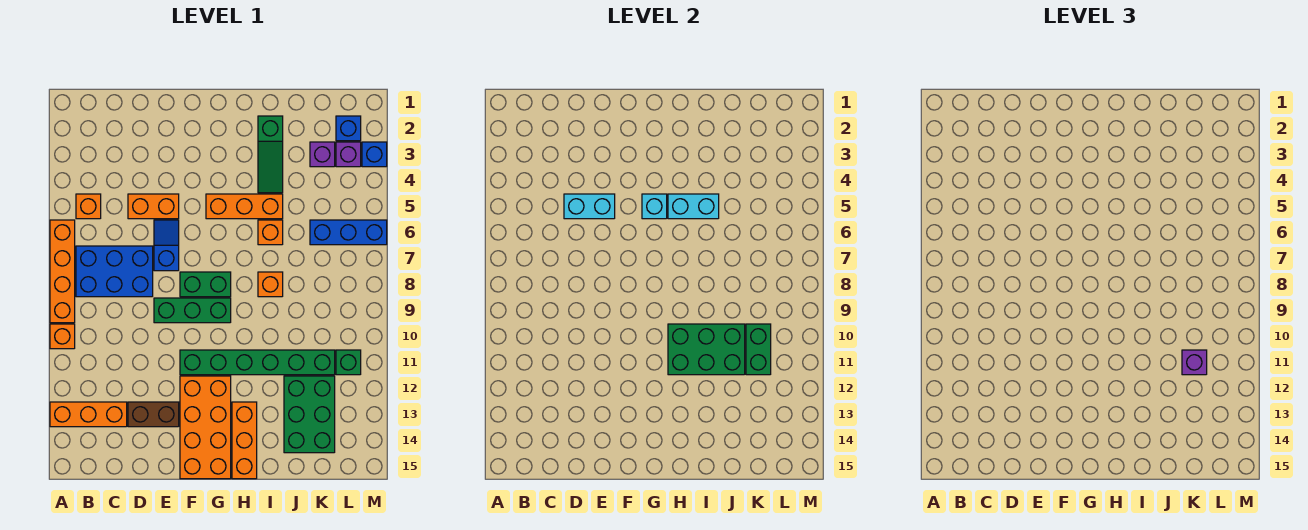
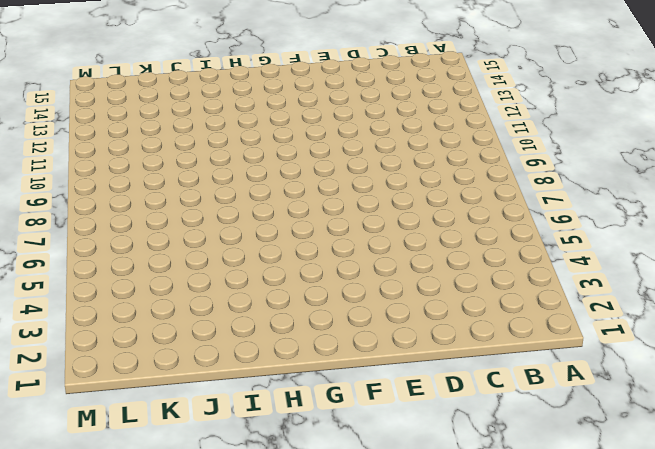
none -> orange 1x4 brick [50,220,75,323]
none -> orange 1x1 brick [50,324,75,349]
none -> orange 1x3 brick [50,402,127,427]
none -> orange 1x1 brick [76,194,101,219]

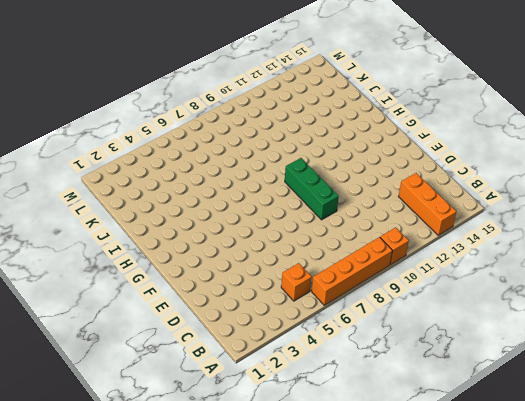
none -> blue 2x3 brick [76,246,153,297]
none -> orange 1x2 brick [128,194,179,219]
none -> brown 1x2 brick [128,402,179,427]
none -> blue 1x2 slope [154,220,179,271]

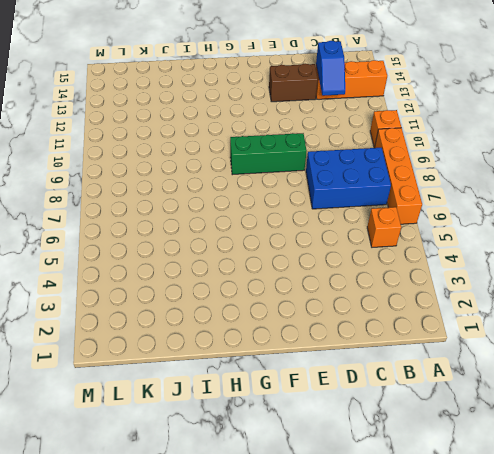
blue 1x2 slope [316,41,345,96] -> blue 1x2 slope moved to [154,220,179,271]
none -> orange 1x2 brick [128,194,179,219]
none -> green 1x2 brick [180,272,231,297]
none -> green 1x6 brick [180,350,335,375]
none -> orange 2x4 brick [180,376,231,479]

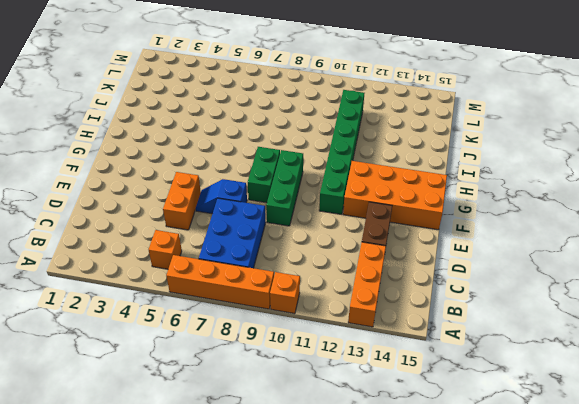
none -> orange 1x3 brick [206,194,283,219]
none -> orange 1x3 brick [232,402,257,479]
none -> green 1x3 slope [258,116,283,193]
none -> orange 1x1 brick [258,220,283,245]

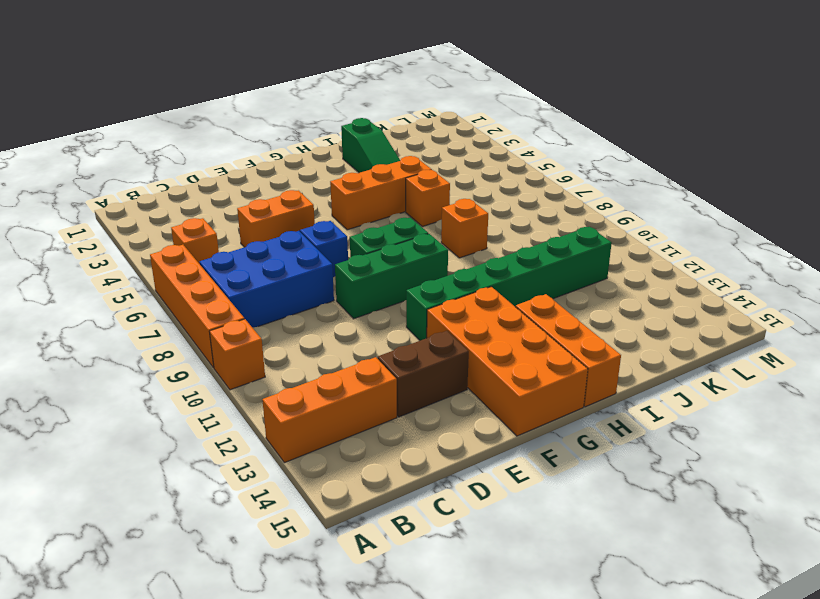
none -> green 2x3 brick [284,376,335,453]
none -> purple 1x1 brick [310,142,335,167]
none -> blue 1x3 brick [310,220,387,245]
none -> blue 1x1 brick [336,116,361,141]

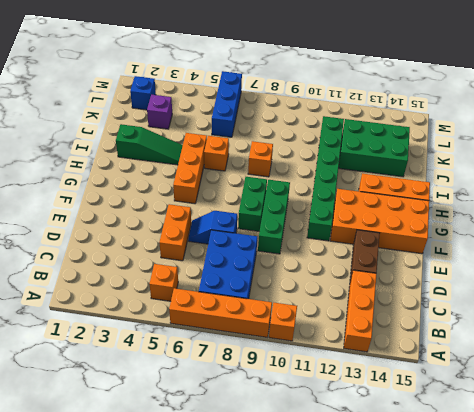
none -> purple 1x1 brick [336,142,361,167]
none -> green 1x1 brick [336,350,361,375]
none -> blue 1x1 brick [362,142,387,167]
none -> cyan 1x2 brick [564,194,615,219]

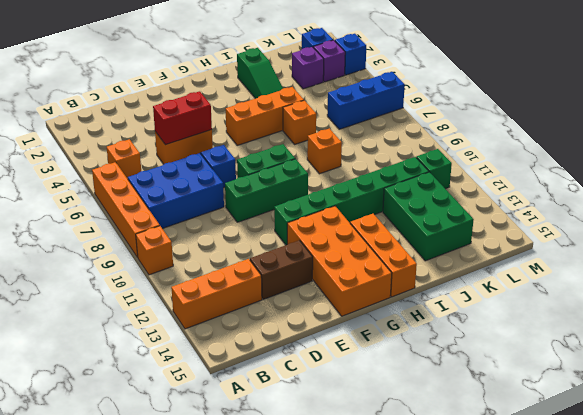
red 1x2 brick [153,91,212,145] -> cyan 1x2 brick [564,194,615,219]
none -> cyan 1x1 brick [642,194,667,219]
none -> cyan 1x2 brick [668,194,719,219]
none -> green 2x3 brick [668,324,745,375]
none -> green 1x2 brick [746,324,771,375]

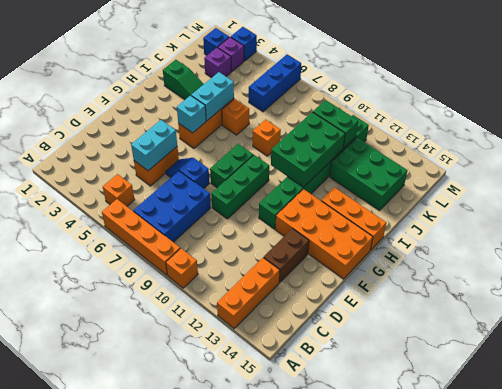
none -> purple 1x1 brick [1182,350,1207,375]

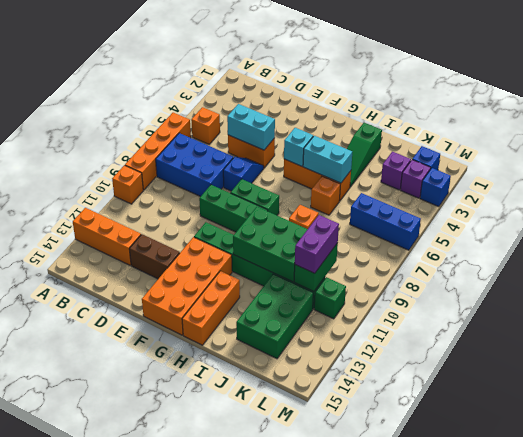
purple 1x2 brick [295,215,339,273] -> purple 1x1 brick [1182,350,1207,375]

